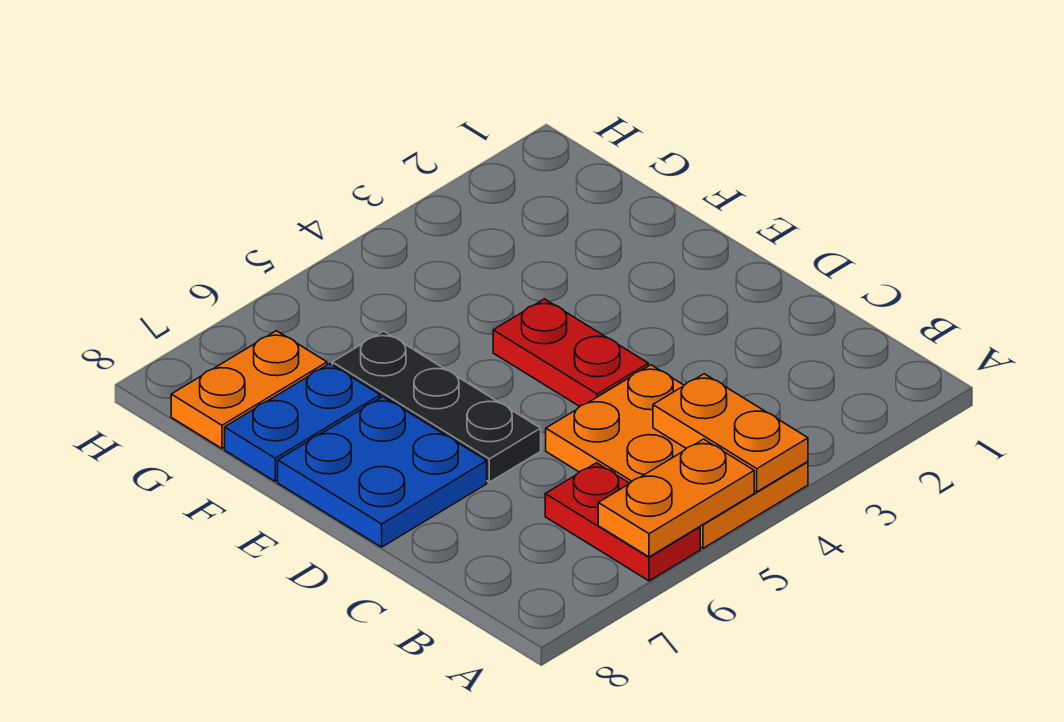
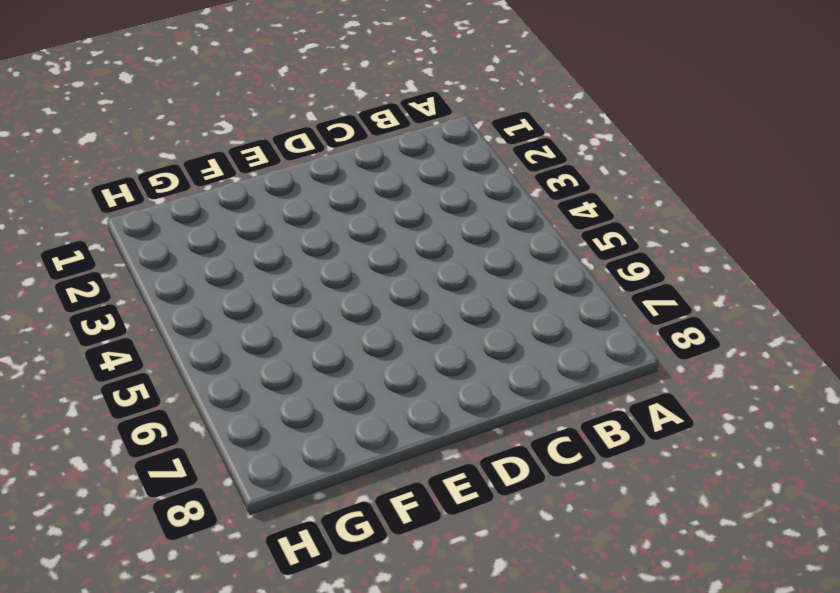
none -> orange 2x3 plate [546,365,808,548]
none -> red 1x2 plate [545,463,700,581]

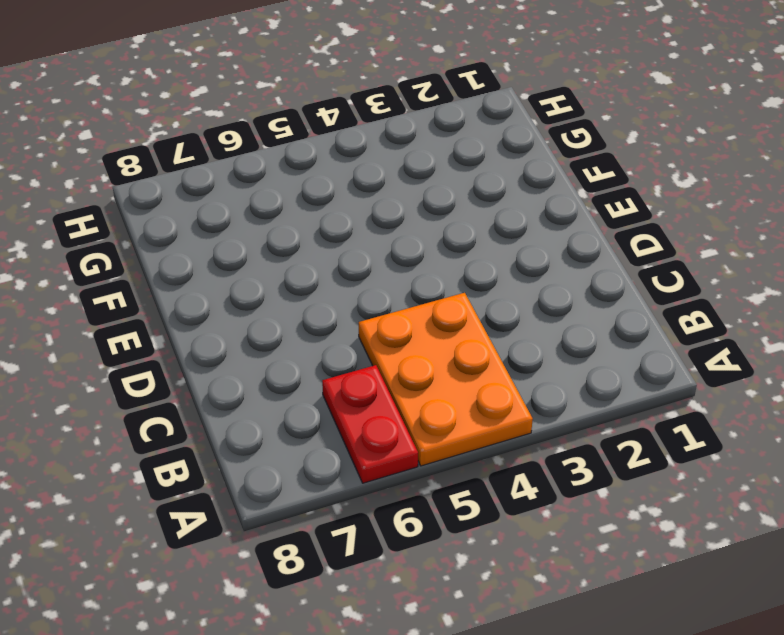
none -> red 1x2 plate [493,299,648,406]
none -> black 1x3 plate [332,331,541,482]

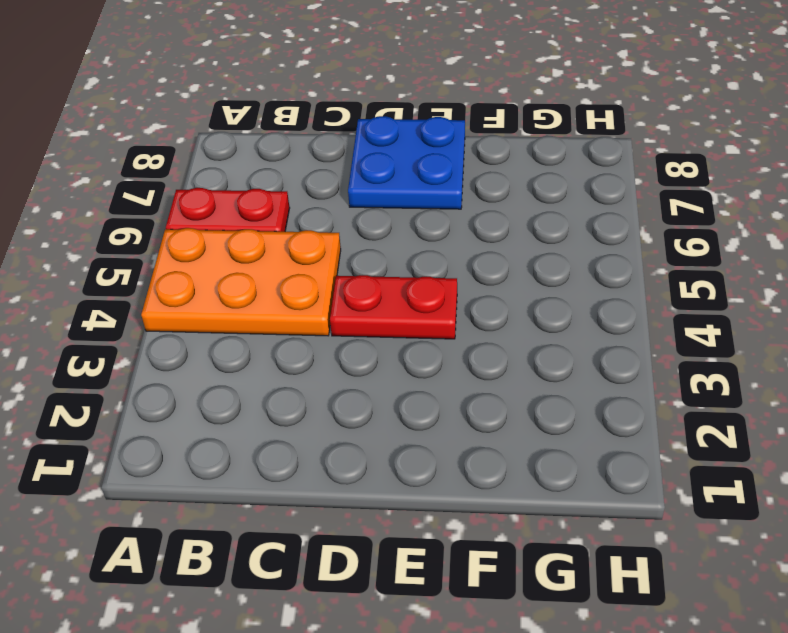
none -> black 1x3 plate [332,331,541,482]
none -> blue 1x2 plate [225,364,380,481]

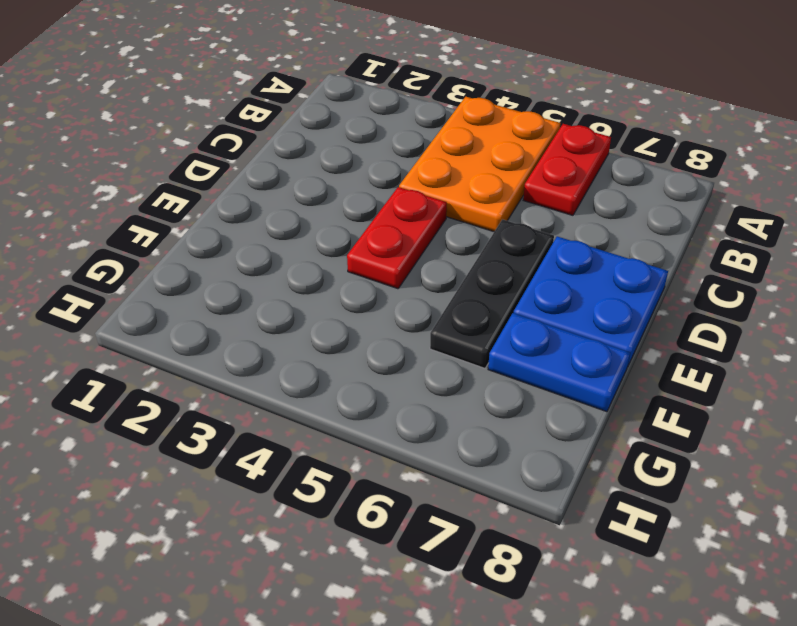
none -> orange 1x2 plate [171,331,327,448]
none -> orange 1x2 plate [653,374,808,492]

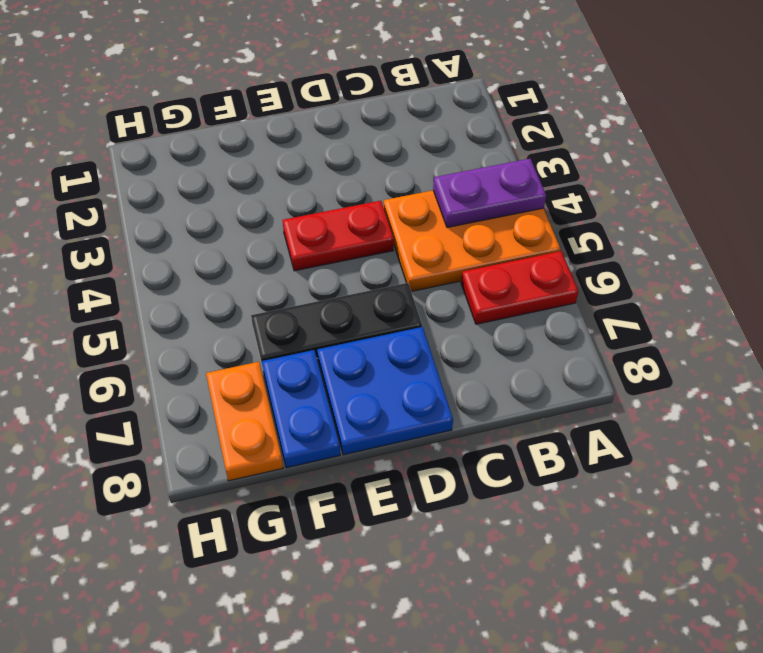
purple 1x2 plate [433,159,546,228] -> orange 1x2 plate [653,374,808,492]
none -> orange 1x2 plate [598,439,754,557]

